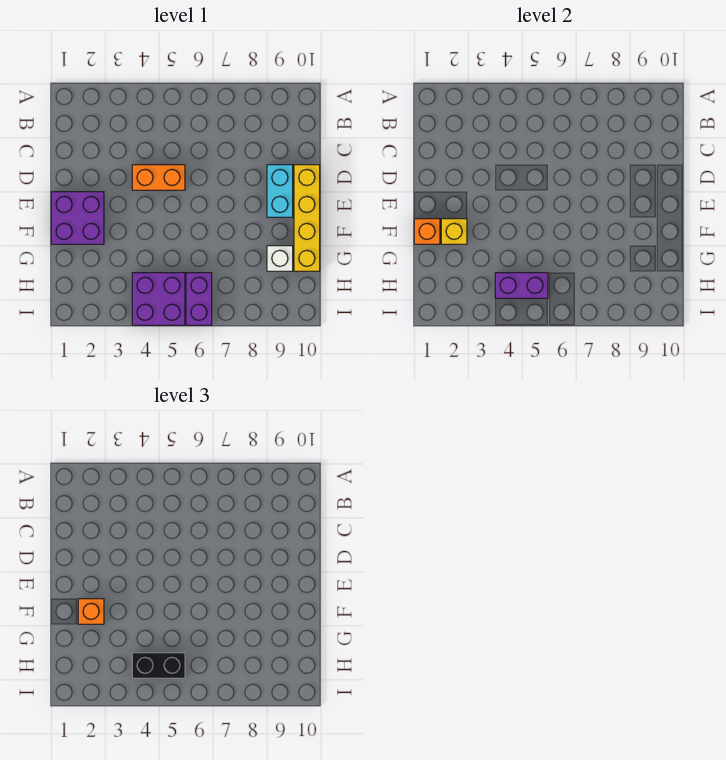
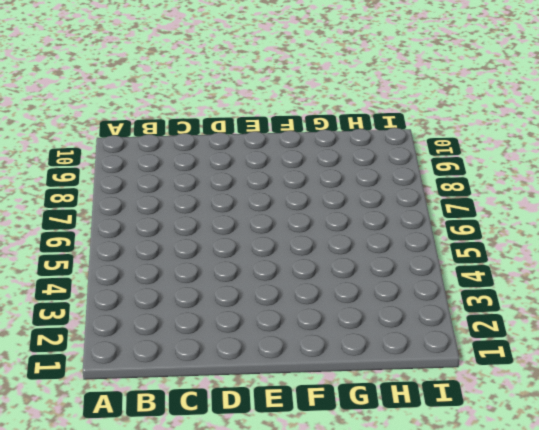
none -> orange 1x2 brick [132,165,185,190]
none -> cyan 1x2 brick [267,165,293,217]
none -> yellow 1x4 brick [294,165,320,271]

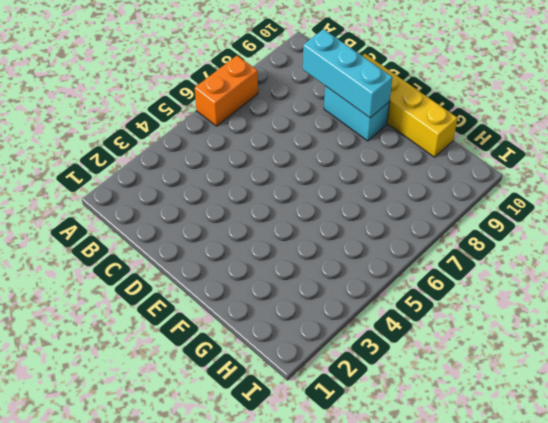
orange 1x2 brick [195,56,258,126] -> orange 1x2 brick moved to [132,165,185,190]
cyan 1x3 brick [303,29,393,118] -> none
none -> purple 2x2 brick [51,192,104,244]
none -> white 1x1 brick [267,246,293,271]
none -> purple 2x2 brick [132,273,185,325]

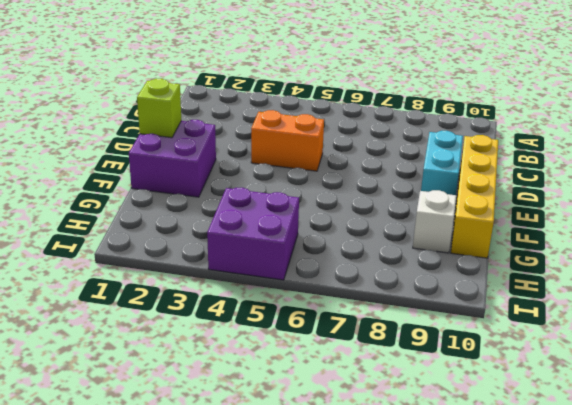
lime 1x1 brick [137,79,181,138] -> none
none -> purple 1x2 brick [186,273,212,325]
none -> orange 1x1 brick [414,219,440,244]
none -> yellow 1x1 brick [441,219,467,244]

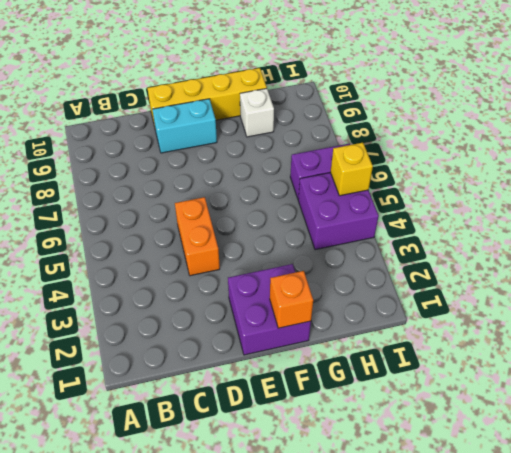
yellow 1x1 brick [330,143,373,196] -> yellow 1x1 brick moved to [441,219,467,244]
none -> purple 1x2 brick [495,273,548,298]
none -> orange 1x1 brick [78,599,104,624]
none -> black 1x2 brick [132,653,185,678]

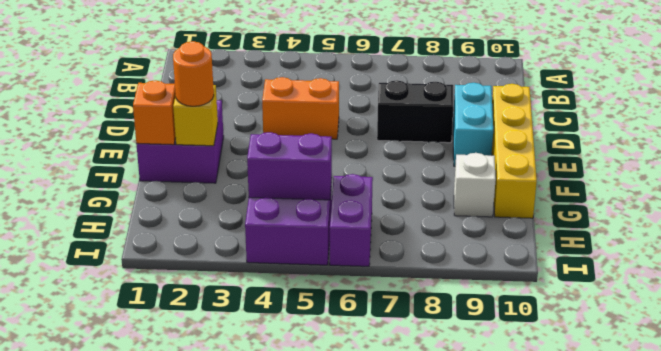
black 1x2 brick [377,80,453,143] -> black 1x2 brick moved to [132,653,185,678]
orange 1x1 round brick [173,41,214,106] -> orange 1x1 brick [78,599,104,624]

